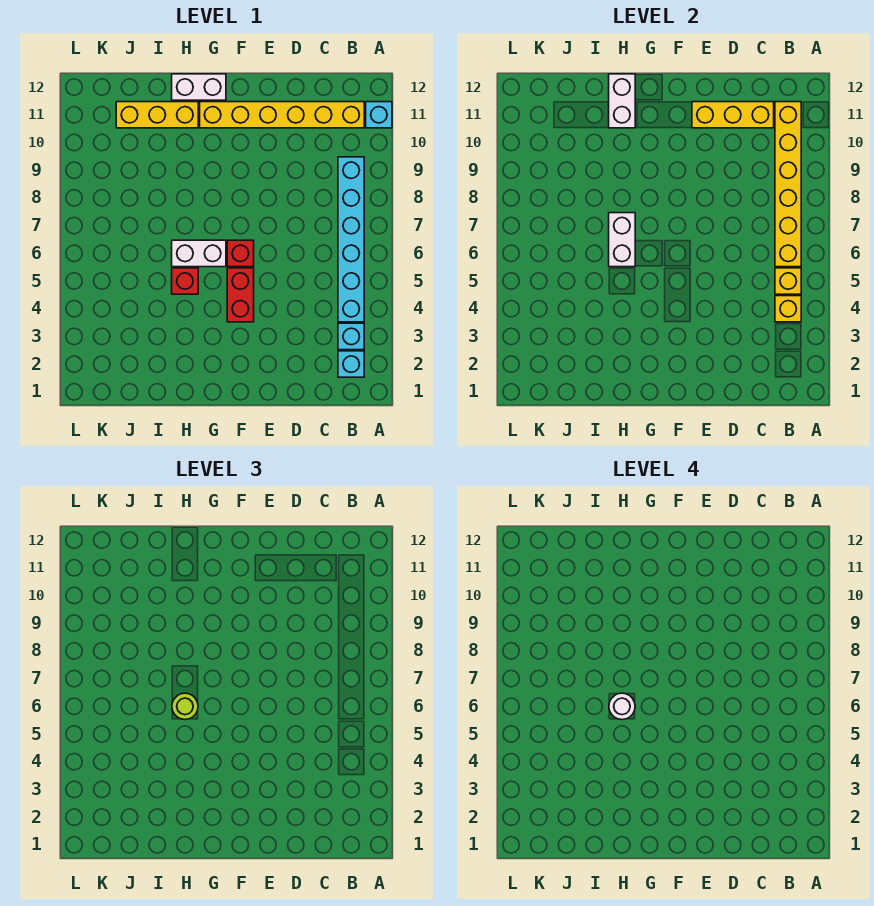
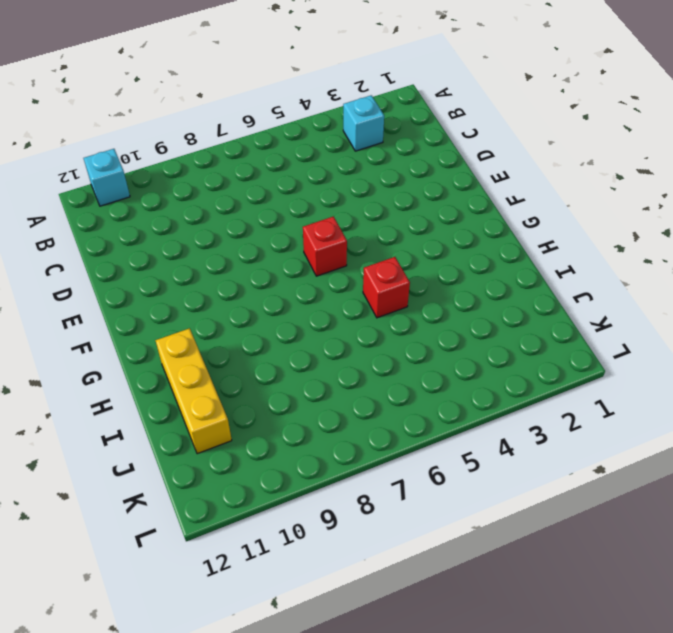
none -> cyan 1x1 brick [338,351,364,377]
none -> cyan 1x6 brick [338,157,364,322]
none -> yellow 1x6 brick [200,102,364,128]

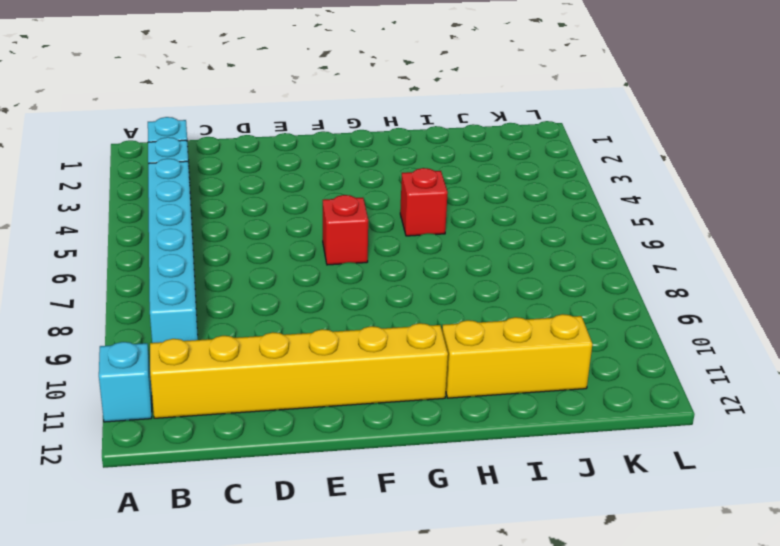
none -> red 1x2 brick [227,268,254,322]
none -> white 1x2 brick [172,240,226,267]
none -> white 1x2 brick [172,74,226,100]

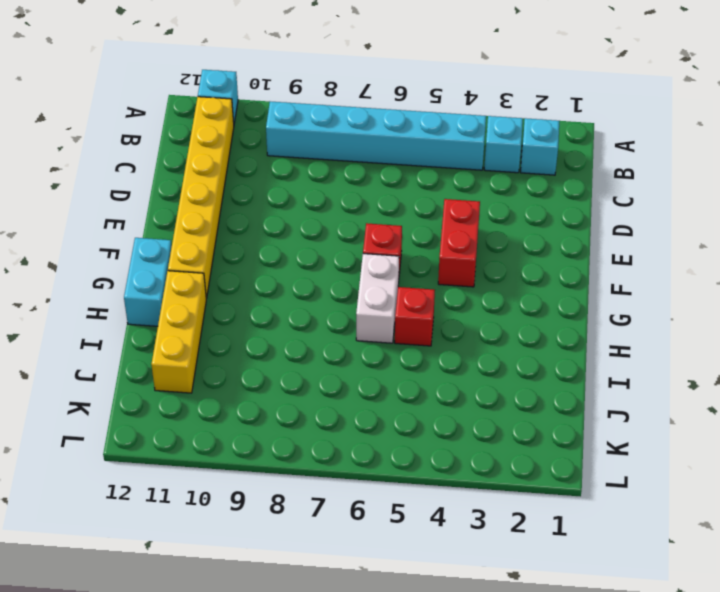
red 1x2 brick [438,199,480,287] -> red 1x2 brick turned to [227,268,254,322]
cyan 1x2 brick [124,238,172,326] -> white 1x2 brick [172,74,226,100]
none -> yellow 1x1 brick [775,296,801,322]
none -> yellow 1x1 brick [775,268,801,294]
none -> yellow 1x6 brick [775,102,801,267]

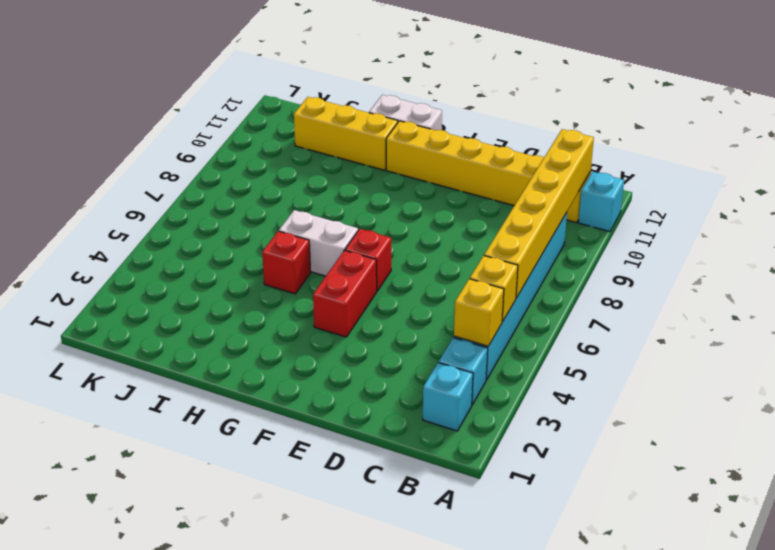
none -> yellow 1x3 brick [692,102,774,128]
none -> white 1x2 brick [609,213,635,267]
none -> white 1x2 brick [609,74,635,128]

